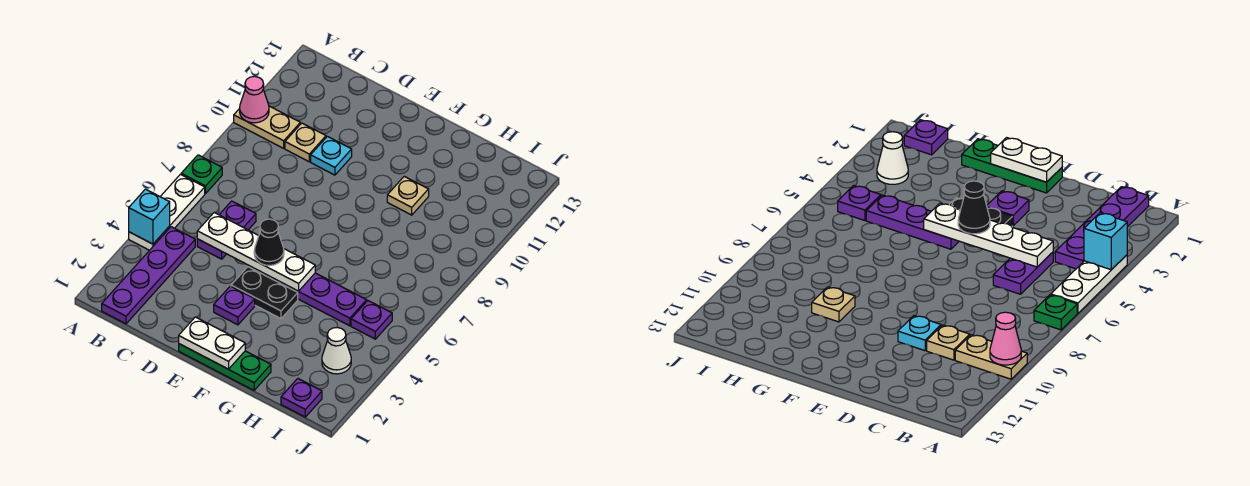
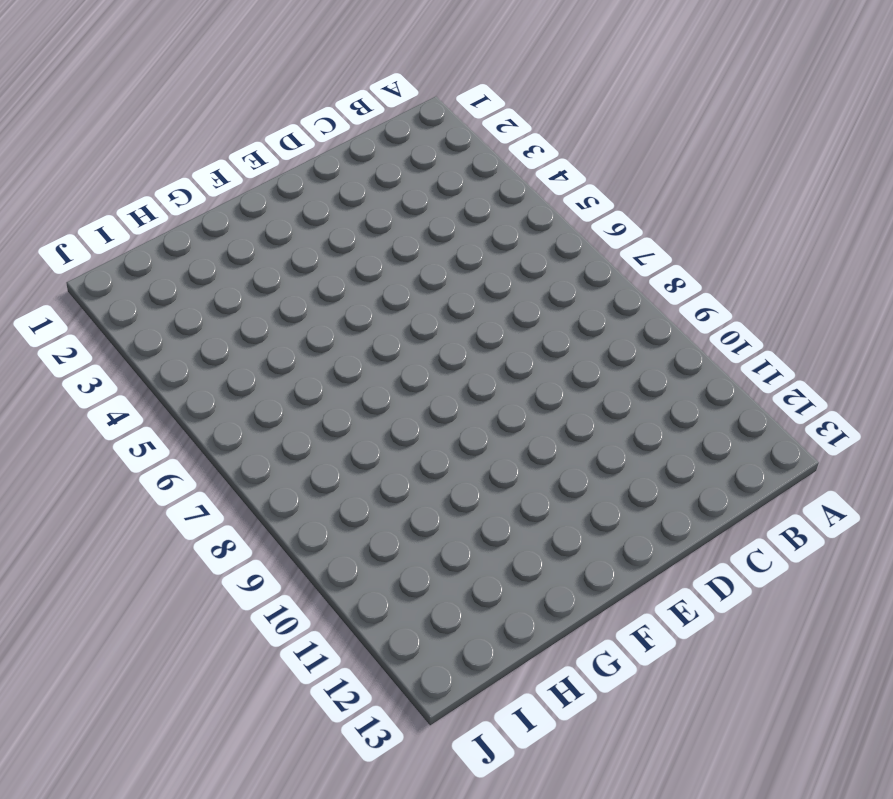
none -> white 1x3 plate [129,174,205,250]
none -> green 1x1 plate [181,155,222,194]
none -> tan 1x2 plate [234,106,300,148]

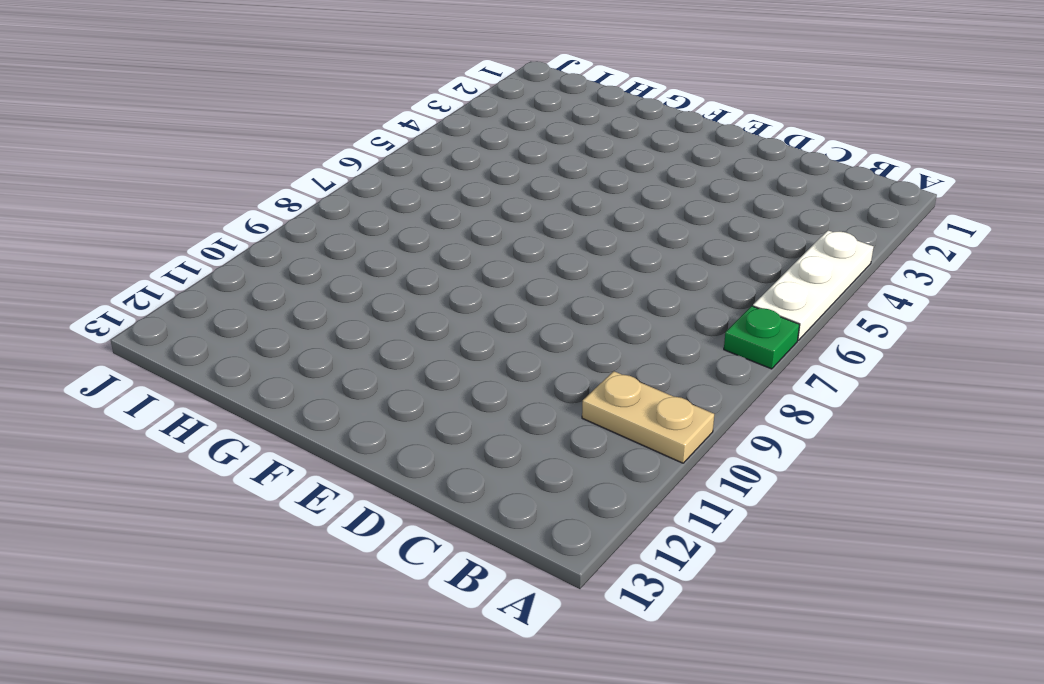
none -> purple 1x4 plate [102,227,195,324]
none -> purple 1x2 plate [197,201,256,259]
none -> tan 1x1 plate [285,123,326,162]

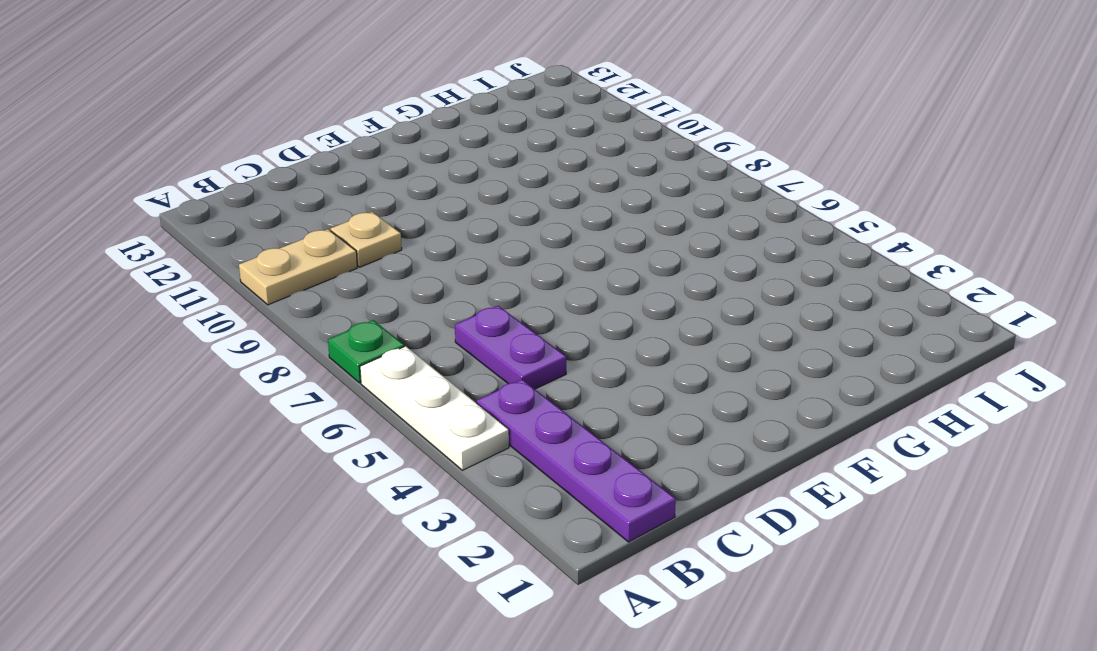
none -> cyan 1x1 plate [311,136,352,175]
none -> green 1x3 plate [179,344,271,390]
none -> purple 1x1 plate [214,286,255,325]

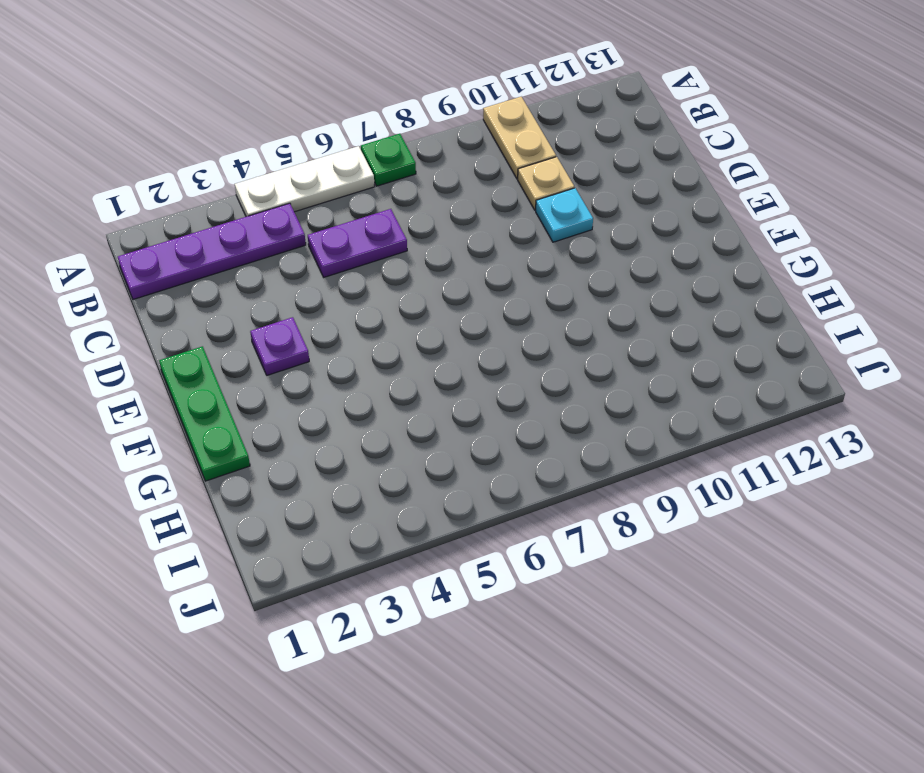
none -> black 1x2 plate [231,267,298,319]
none -> purple 1x3 plate [274,273,367,326]
none -> tan 1x1 plate [387,176,429,215]

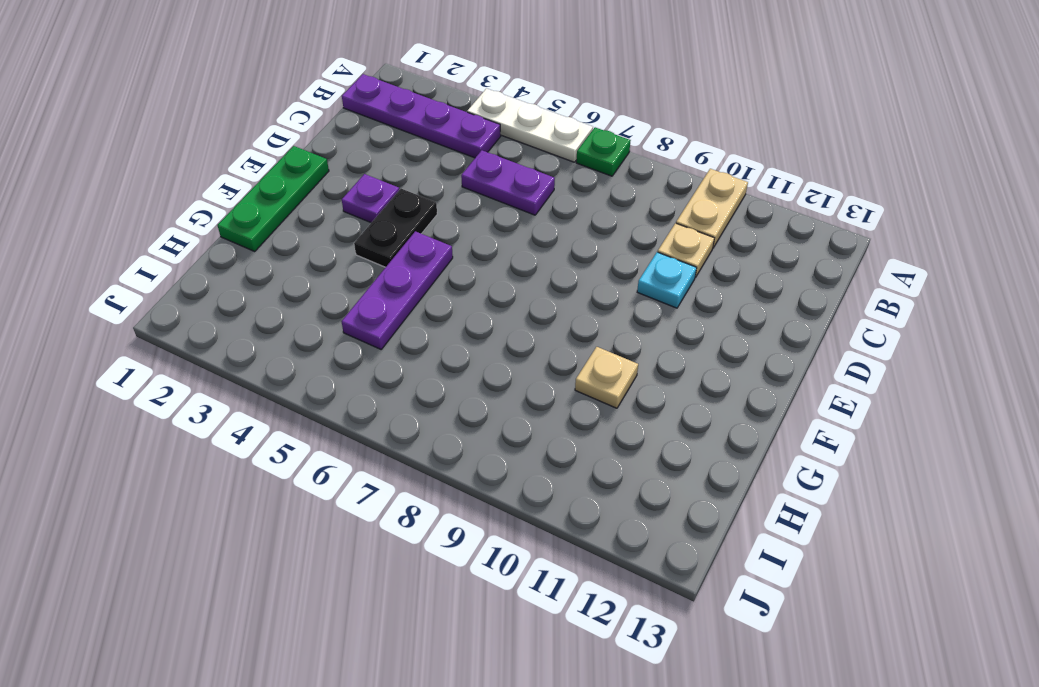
none -> purple 1x1 plate [281,379,322,417]
none -> white 1x1 cone [322,327,351,374]
none -> purple 1x1 plate [351,301,392,339]

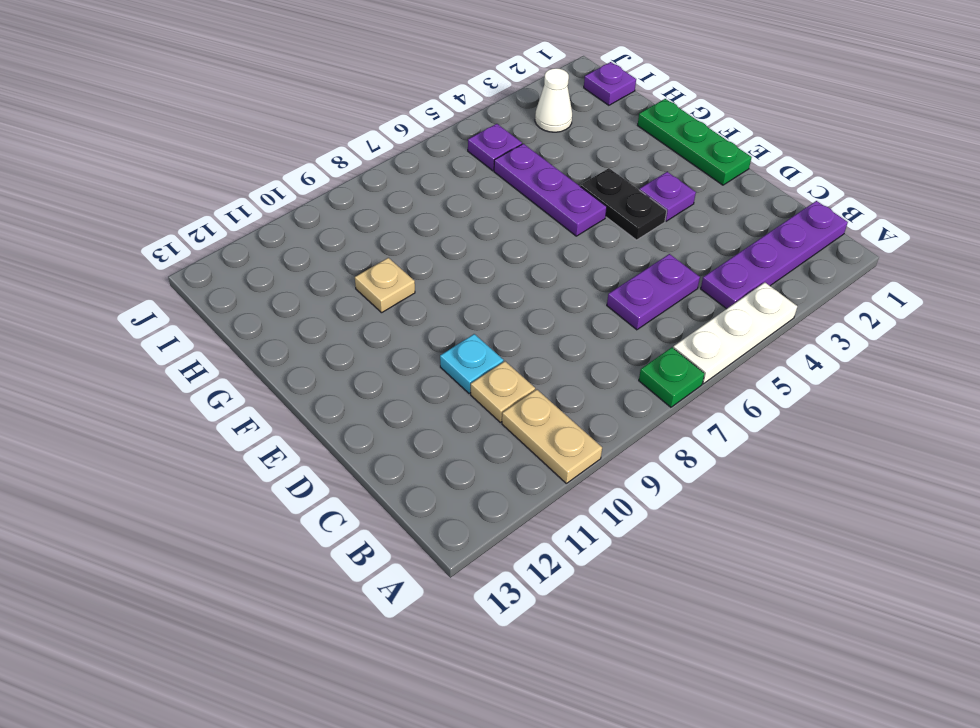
none -> cyan 1x1 brick [129,189,170,244]
none -> pink 1x1 cone [240,76,269,123]
none -> white 1x4 plate [197,213,315,291]

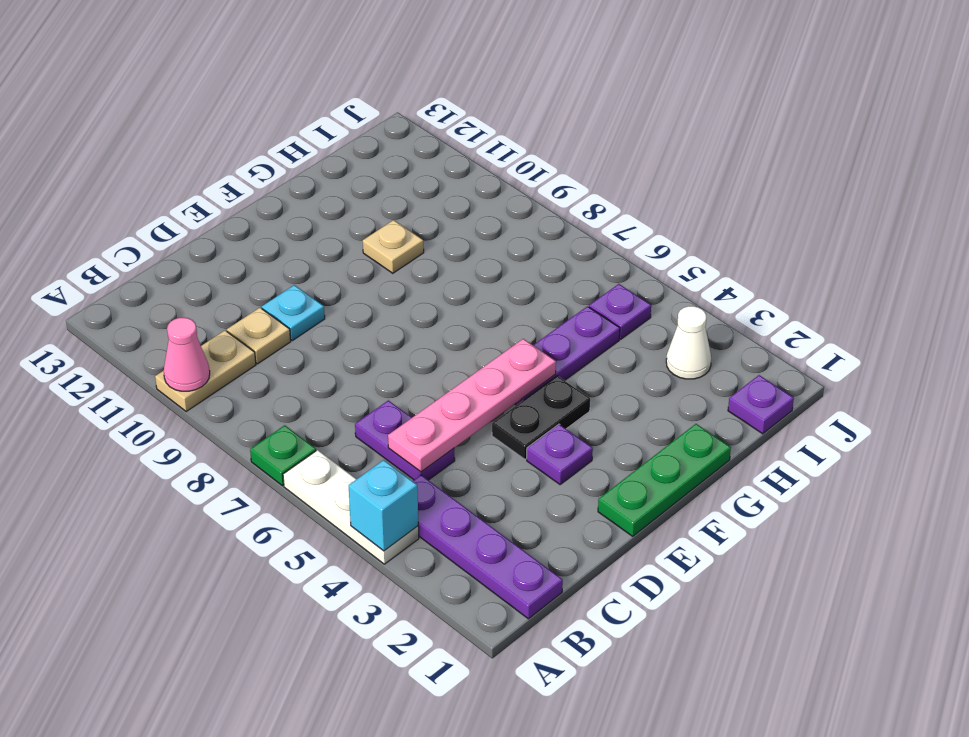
pink 1x4 plate [388,339,556,472] -> white 1x4 plate [197,213,315,291]
none -> white 1x2 plate [179,317,245,369]
none -> black 1x1 cone [254,219,284,266]

